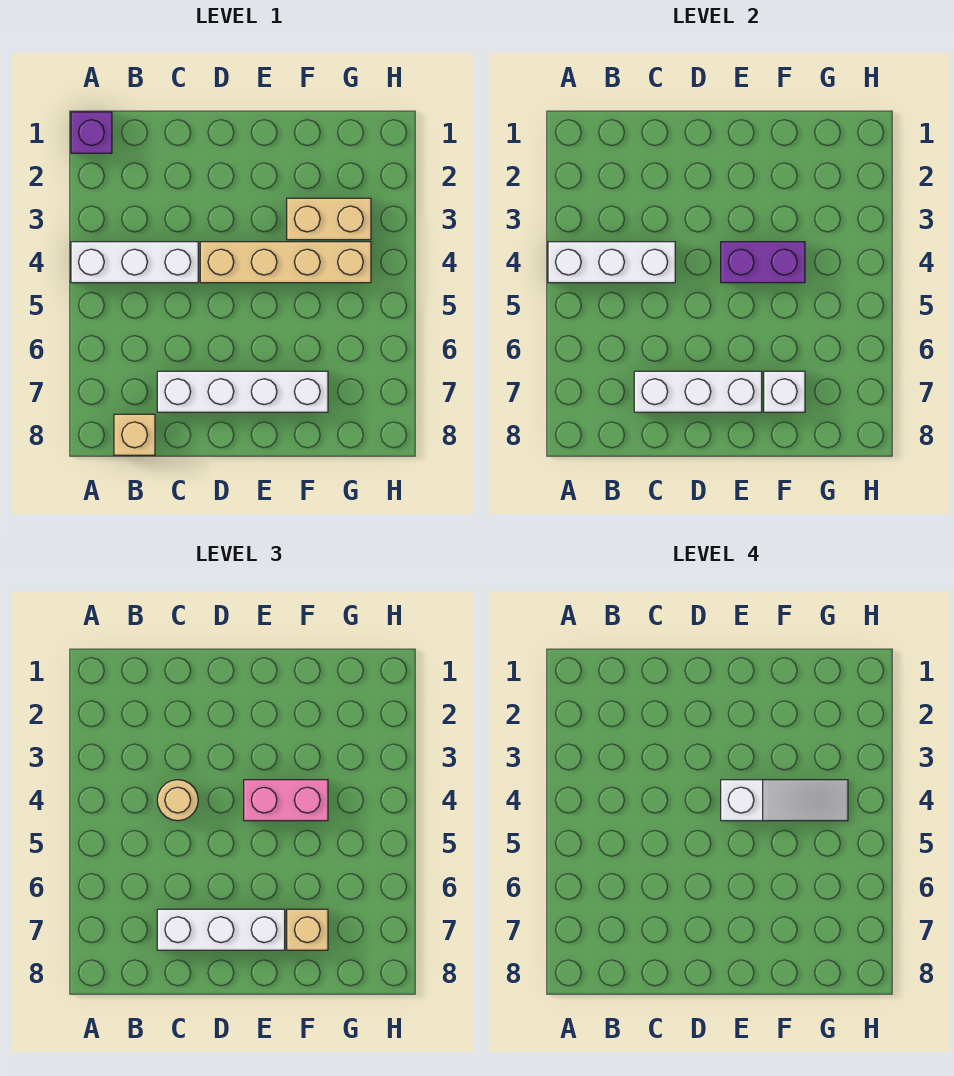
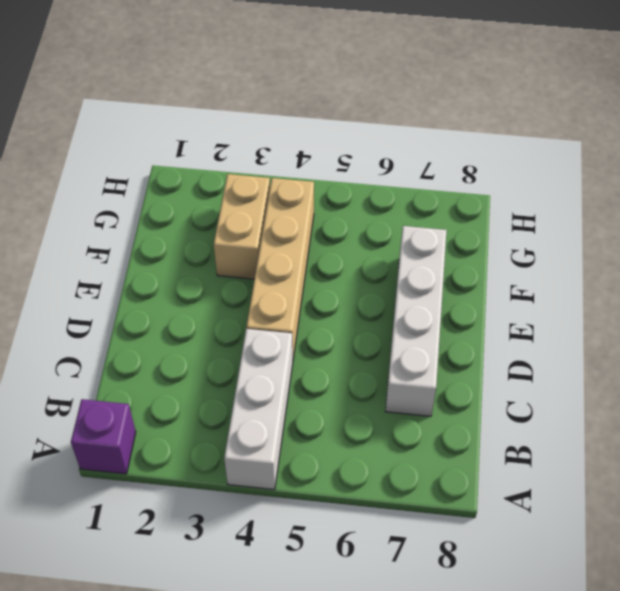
none -> tan 1x1 brick [114,414,155,455]
none -> white 1x3 brick [548,242,675,283]
none -> white 1x3 brick [634,371,762,412]

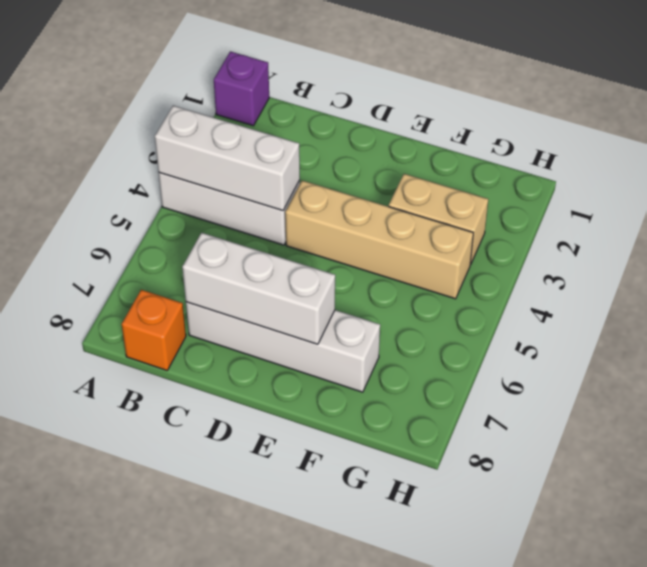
orange 1x1 brick [122,290,186,370] -> tan 1x1 brick [114,414,155,455]
none -> purple 1x2 brick [721,242,805,283]
none -> white 1x1 brick [764,371,805,412]
none -> tan 1x1 round brick [157,780,198,821]

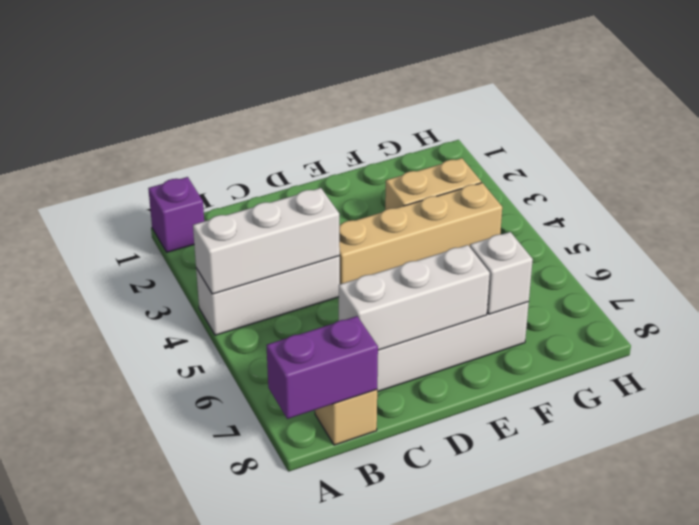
purple 1x2 brick [267,316,378,419] -> purple 1x2 brick moved to [721,242,805,283]
none -> tan 1x1 round brick [157,780,198,821]
none -> white 1x3 brick [157,909,285,950]
none -> pink 1x2 brick [244,780,328,821]

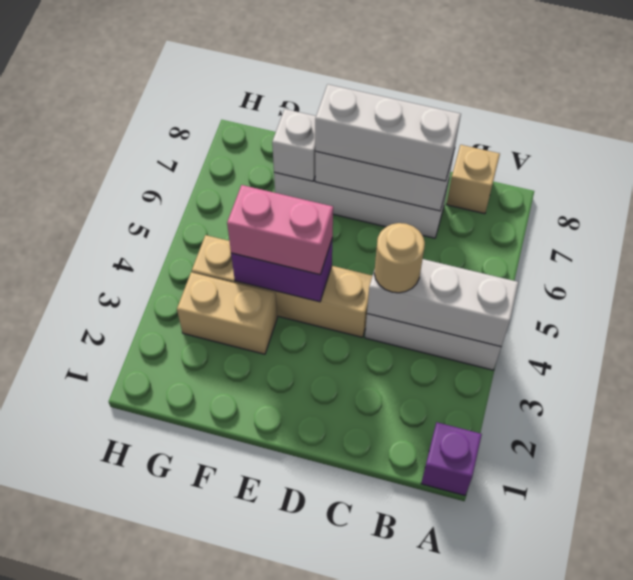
none -> tan 1x1 brick [287,909,328,950]
none -> white 1x3 slope [721,780,848,821]

